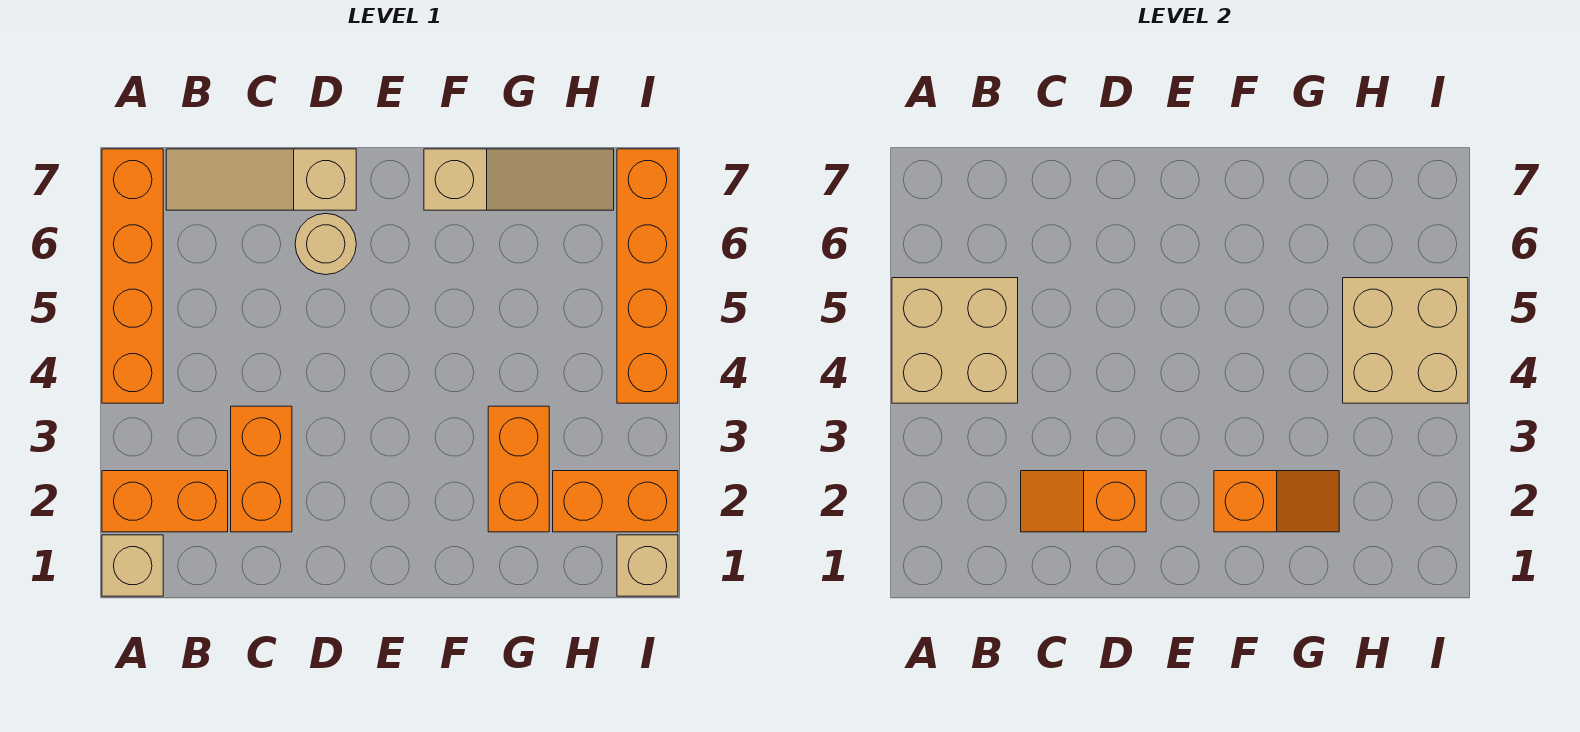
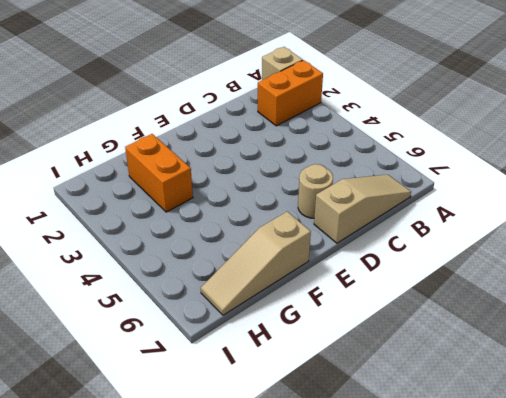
none -> orange 1x4 brick [102,149,163,403]
none -> orange 1x2 brick [231,406,292,532]
none -> orange 1x2 brick [553,471,678,532]

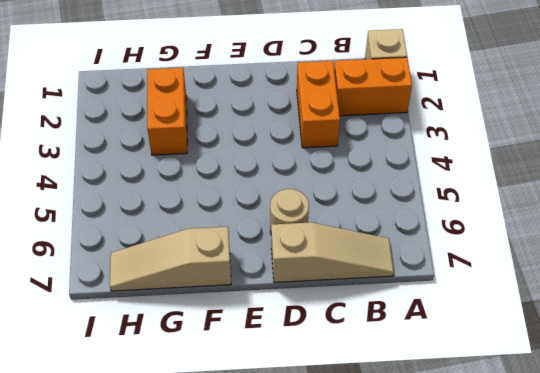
none -> orange 1x4 brick [102,149,163,403]
none -> orange 1x2 brick [553,471,678,532]
none -> tan 1x1 brick [617,535,678,596]

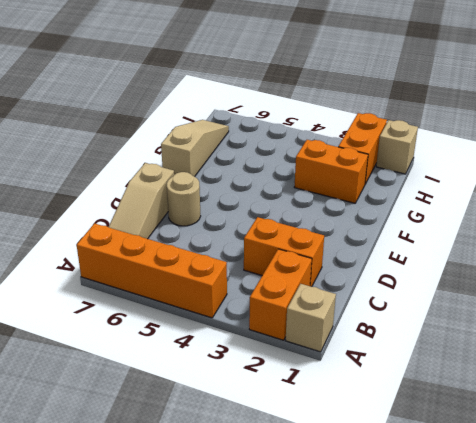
none -> orange 1x4 brick [617,149,678,403]
none -> tan 2x2 brick [892,278,1018,403]
none -> orange 1x2 slope [1021,471,1146,532]

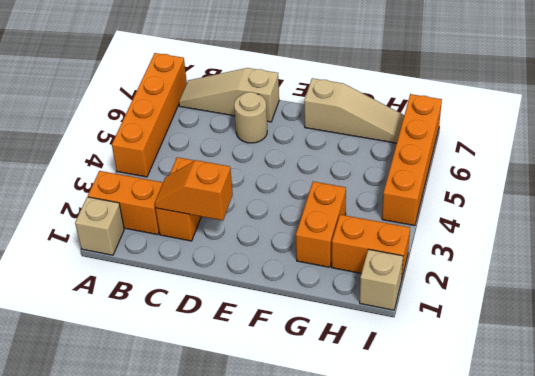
none -> tan 2x2 brick [892,278,1018,403]
none -> orange 1x2 slope [1214,471,1339,532]
none -> tan 2x2 brick [1343,278,1468,403]

